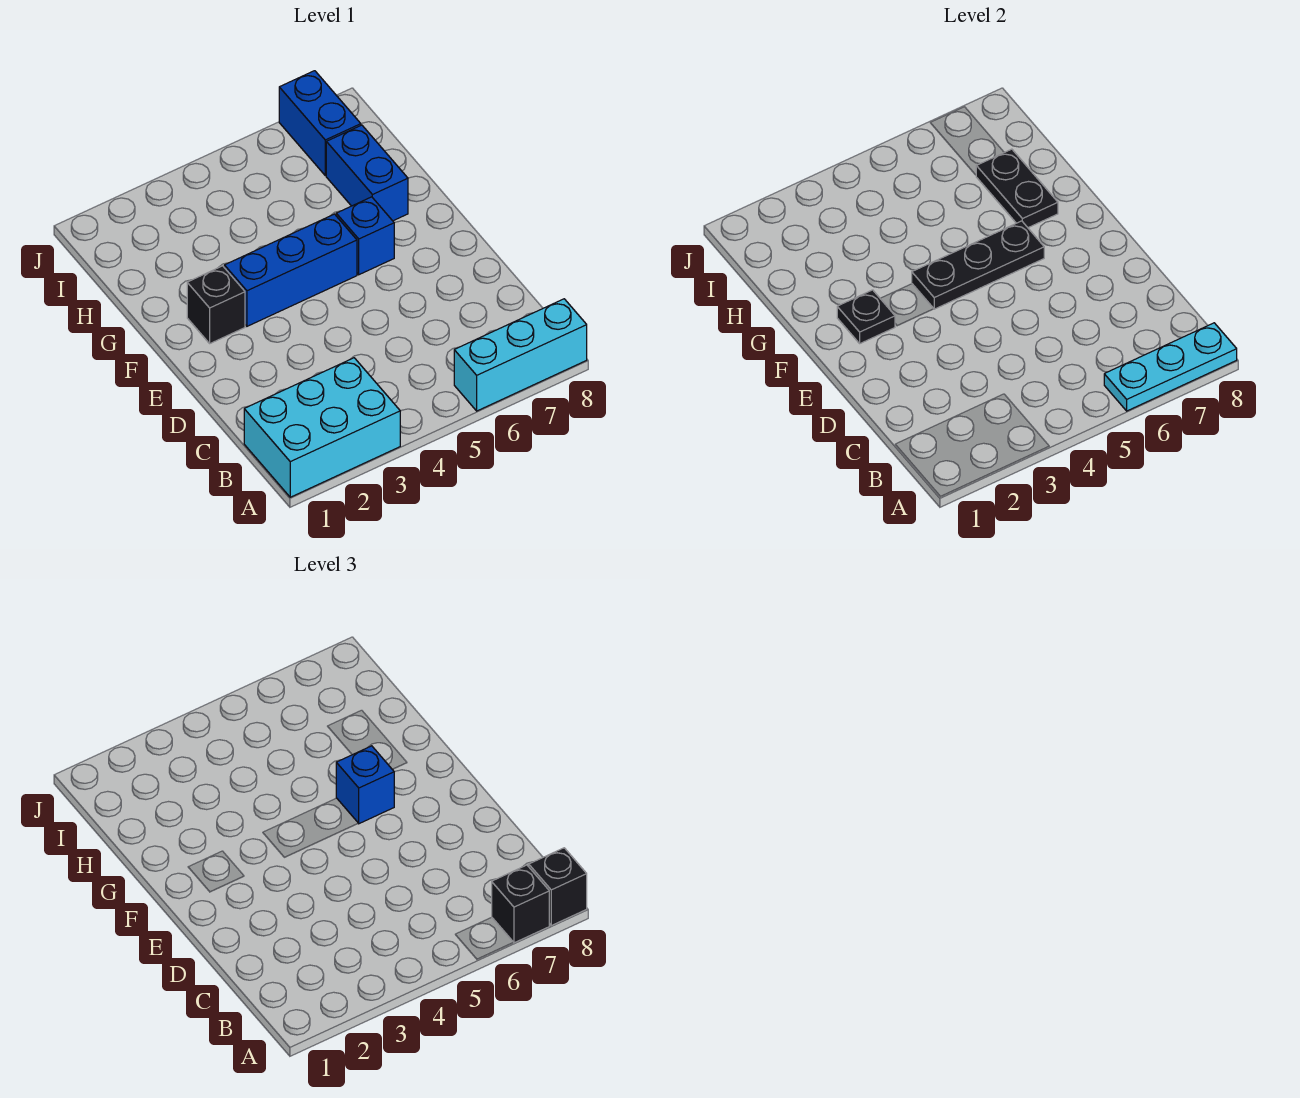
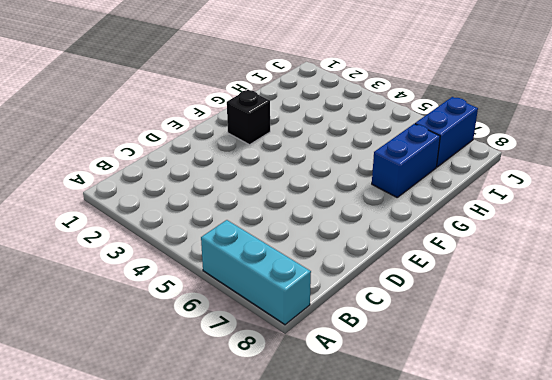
none -> cyan 2x3 brick [244,358,400,497]
none -> blue 1x3 brick [224,214,357,326]
none -> blue 1x1 brick [336,197,394,275]

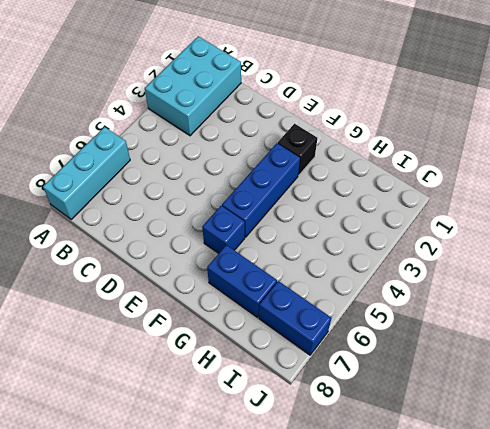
none -> cyan 1x3 plate [1104,323,1237,411]
none -> black 1x1 plate [837,290,895,343]
none -> black 1x3 plate [912,221,1044,309]

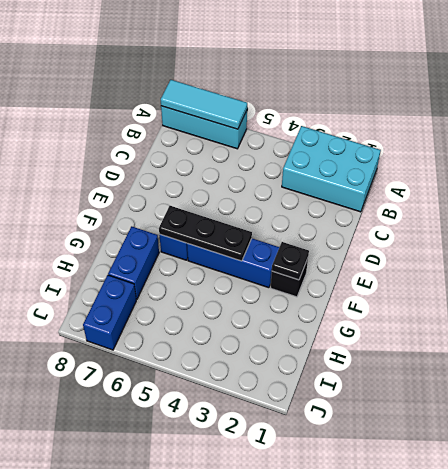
cyan 1x3 tile [161,80,247,129] -> cyan 1x3 plate [1104,323,1237,411]
none -> black 1x2 plate [976,149,1058,228]
none -> black 1x1 brick [492,865,549,943]
none -> black 1x1 brick [529,848,587,926]

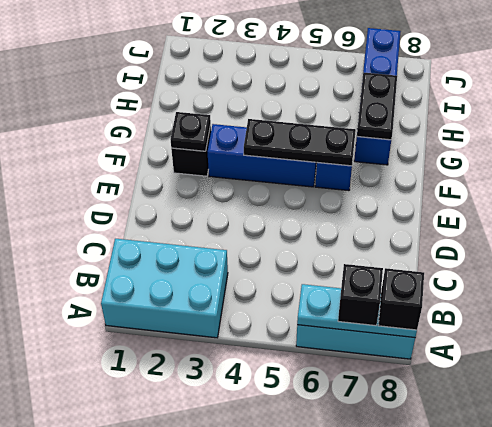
none -> blue 1x1 brick [336,746,394,824]

